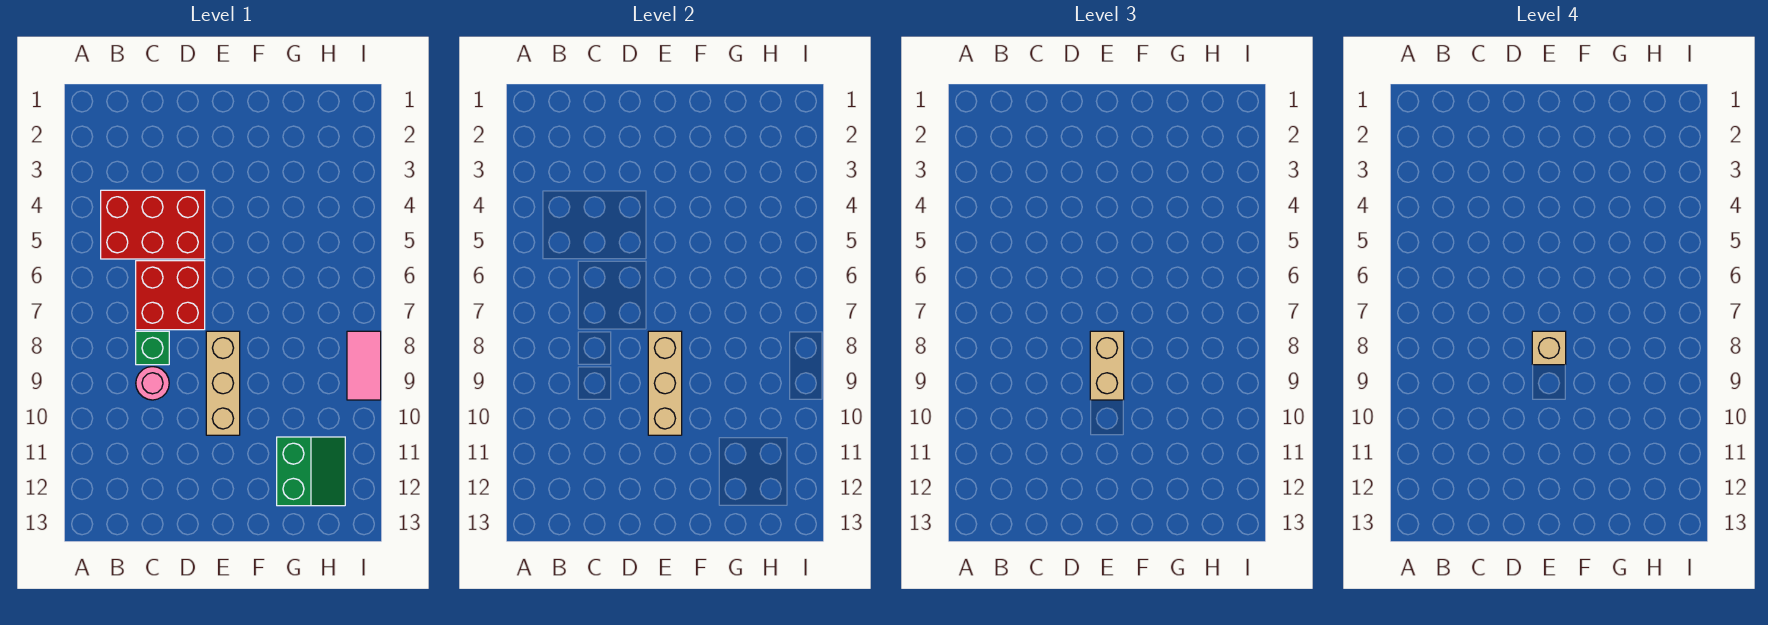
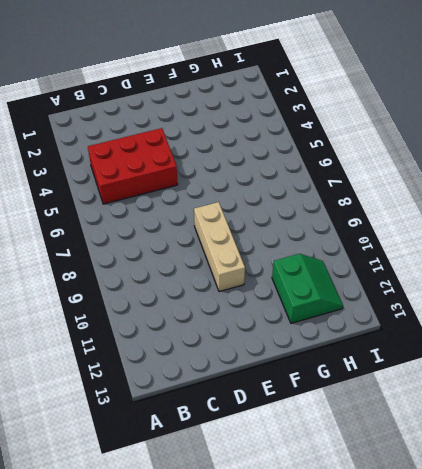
none -> red 2x2 brick [136,261,205,330]
none -> green 1x1 brick [136,331,169,365]

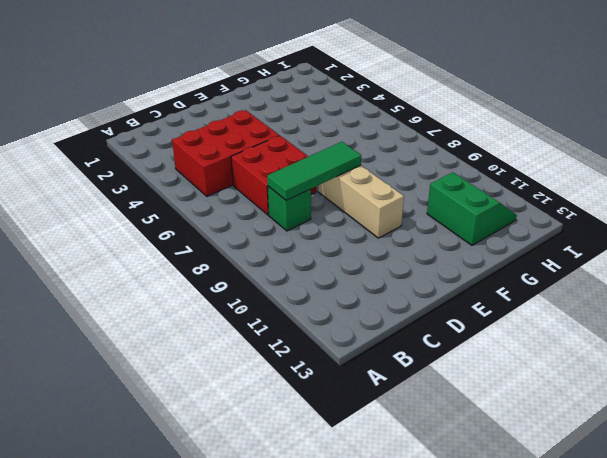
green 1x3 tile [267,142,361,201] -> tan 1x3 brick [648,331,682,435]
none -> pink 1x1 round brick [136,367,169,400]
none -> pink 1x2 tile [347,331,381,400]

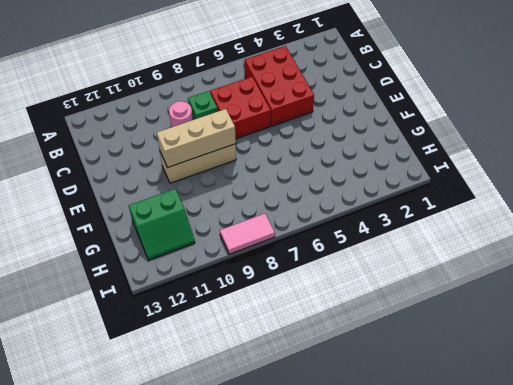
none -> tan 1x2 brick [1090,331,1124,400]
none -> tan 1x1 brick [1532,331,1566,365]

